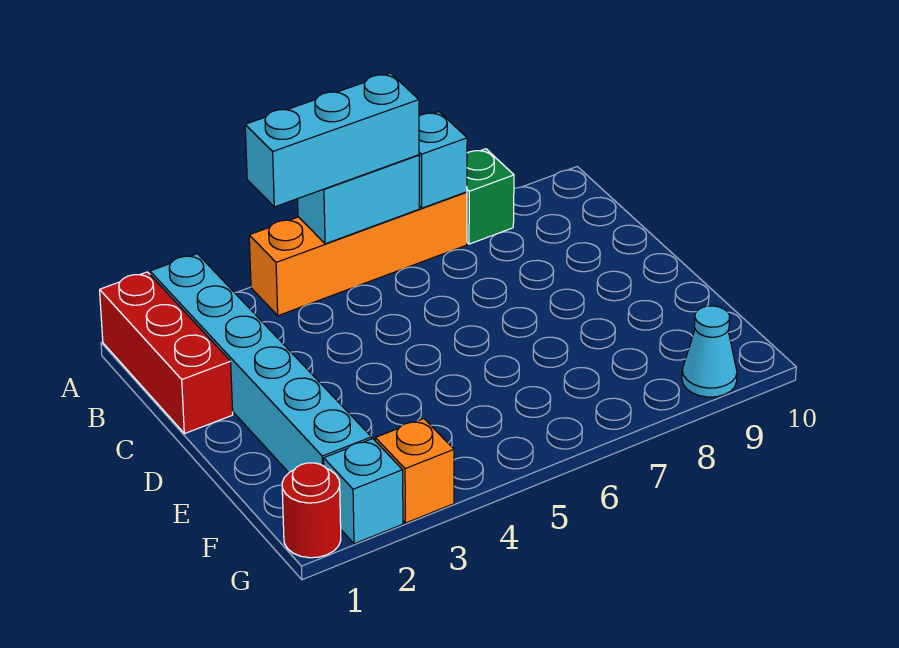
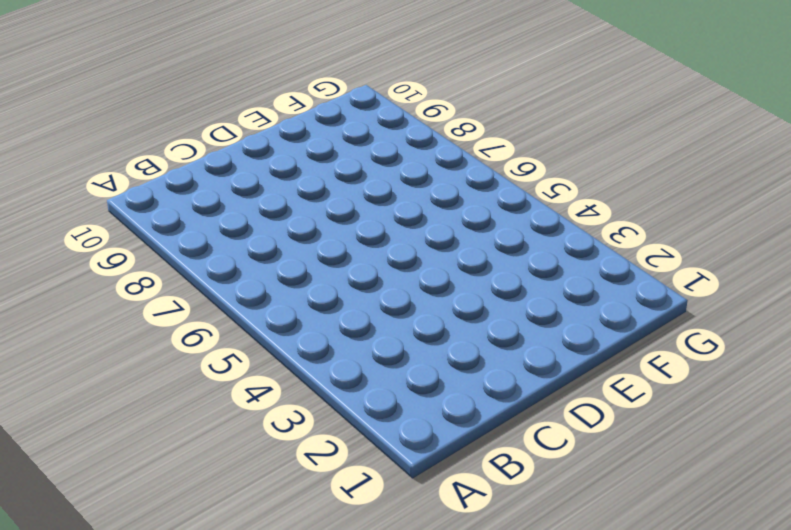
none -> red 1x3 brick [100,272,233,434]
none -> cyan 1x6 brick [150,254,371,472]

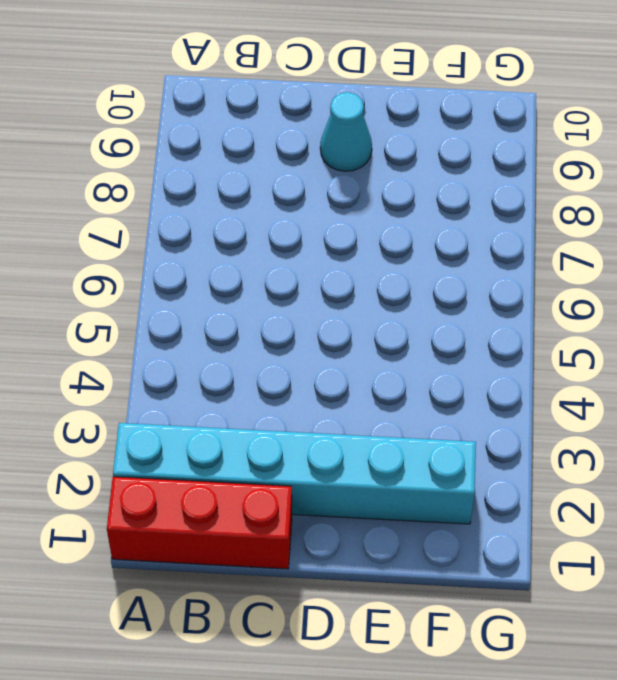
cyan 1x1 cone [320,92,372,171] -> cyan 1x1 cone moved to [682,306,737,397]
none -> orange 1x4 brick [249,192,467,316]
none -> green 1x1 brick [467,149,514,244]

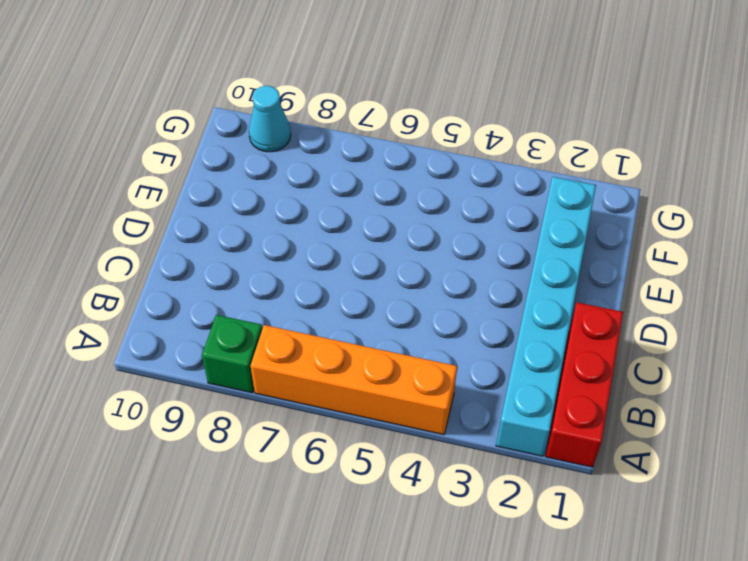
none -> red 1x1 round brick [282,463,341,558]
none -> cyan 1x1 brick [324,439,403,544]

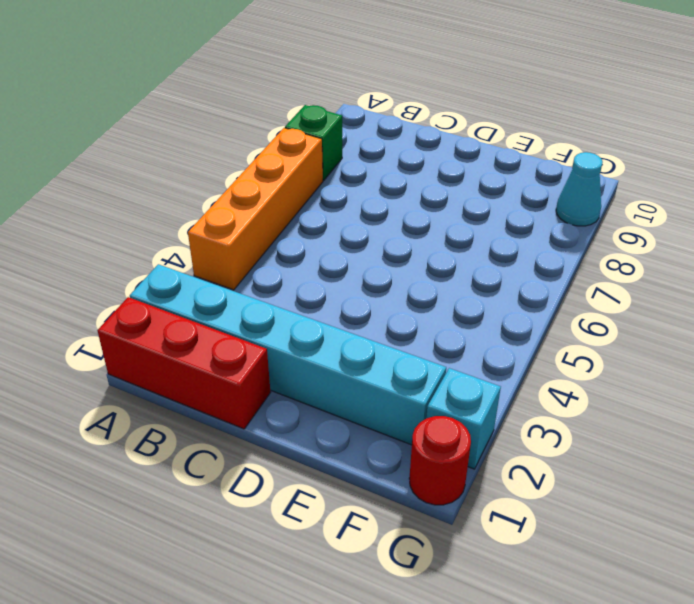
none -> orange 1x1 brick [375,419,454,523]
none -> cyan 1x2 brick [298,155,419,244]

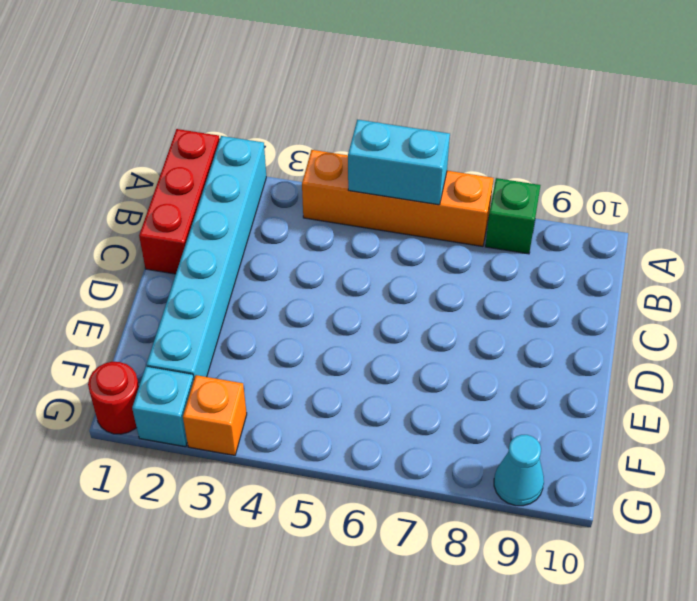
none -> cyan 1x1 brick [419,112,467,208]
none -> cyan 1x3 brick [245,73,419,207]

